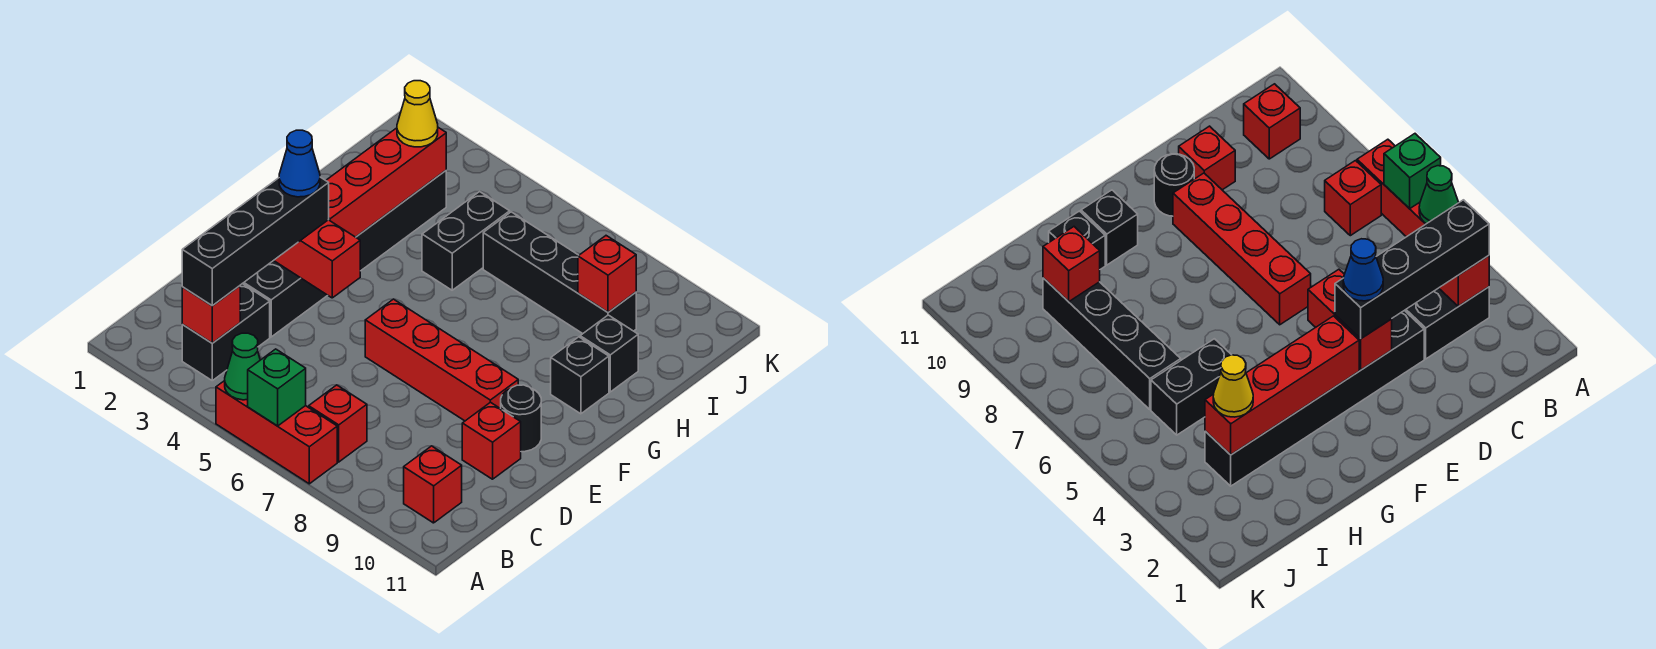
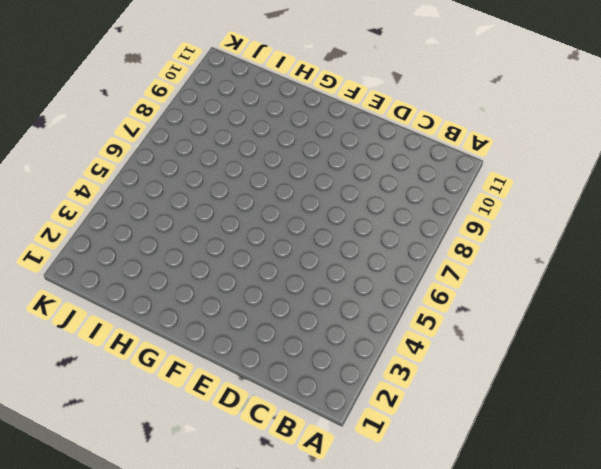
none -> red 1x3 brick [216,381,337,484]
none -> black 1x2 brick [182,284,270,381]
none -> red 1x1 brick [309,385,367,462]

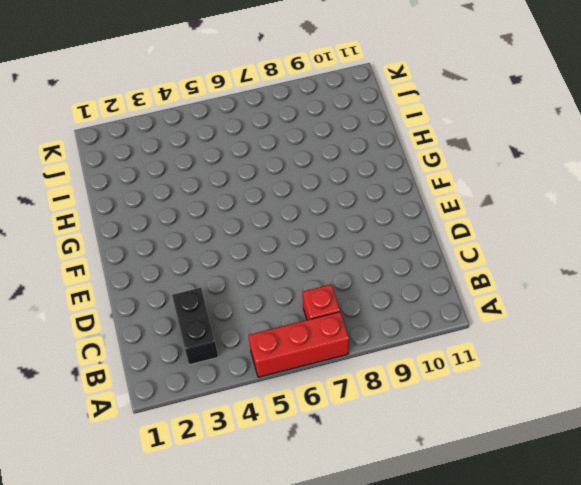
none -> red 1x1 brick [404,446,462,523]
none -> black 1x6 brick [243,171,446,337]
none -> red 1x1 brick [462,402,521,479]

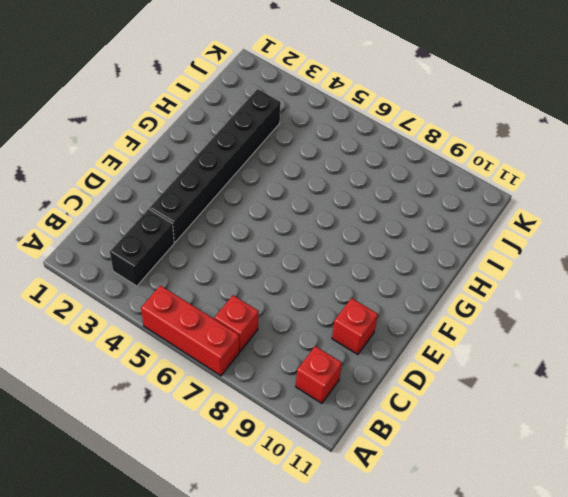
none -> red 1x4 brick [365,299,518,421]
none -> black 1x1 round brick [501,385,541,452]
none -> black 1x1 brick [551,337,609,414]

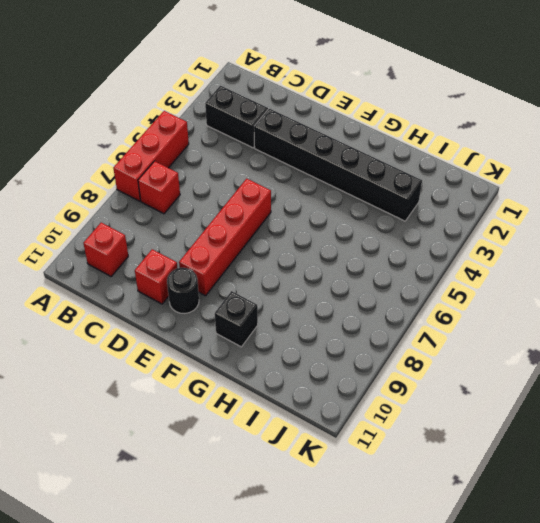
none -> black 1x2 brick [422,192,510,290]
none -> black 1x1 brick [580,315,638,392]
none -> black 1x4 brick [483,212,636,334]

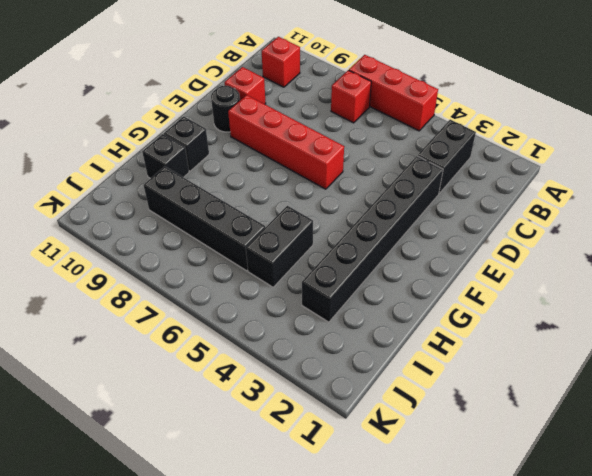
none -> green 1x1 cone [225,333,260,400]
none -> green 1x1 brick [248,349,306,426]
none -> red 1x1 brick [182,286,240,343]

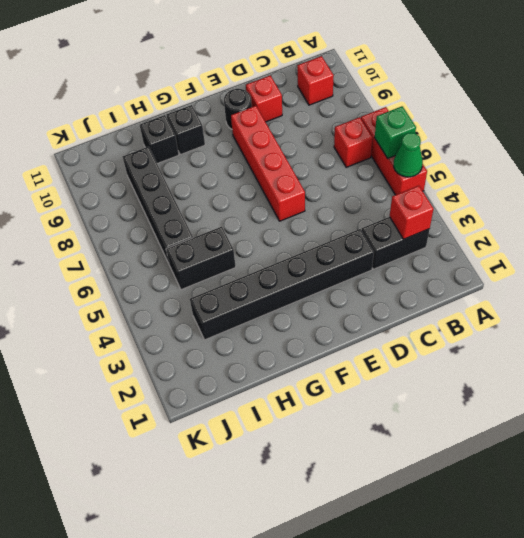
none -> red 1x2 brick [274,220,360,298]
none -> red 1x4 brick [326,128,446,237]
none -> red 1x1 brick [578,236,636,312]

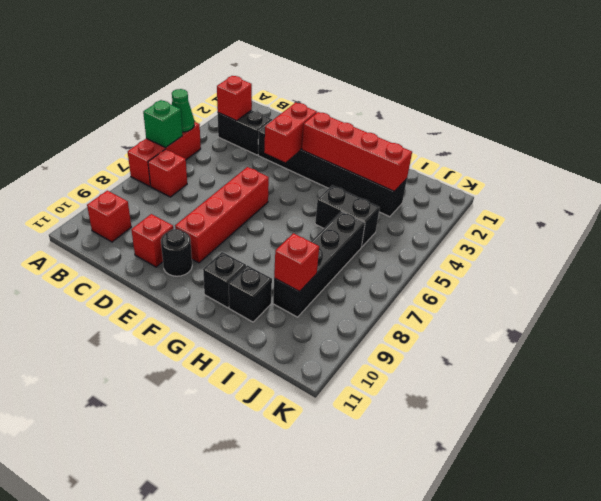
none -> black 1x4 brick [182,177,329,305]
none -> yellow 1x1 cone [397,81,438,147]
none -> blue 1x1 cone [279,130,320,197]

